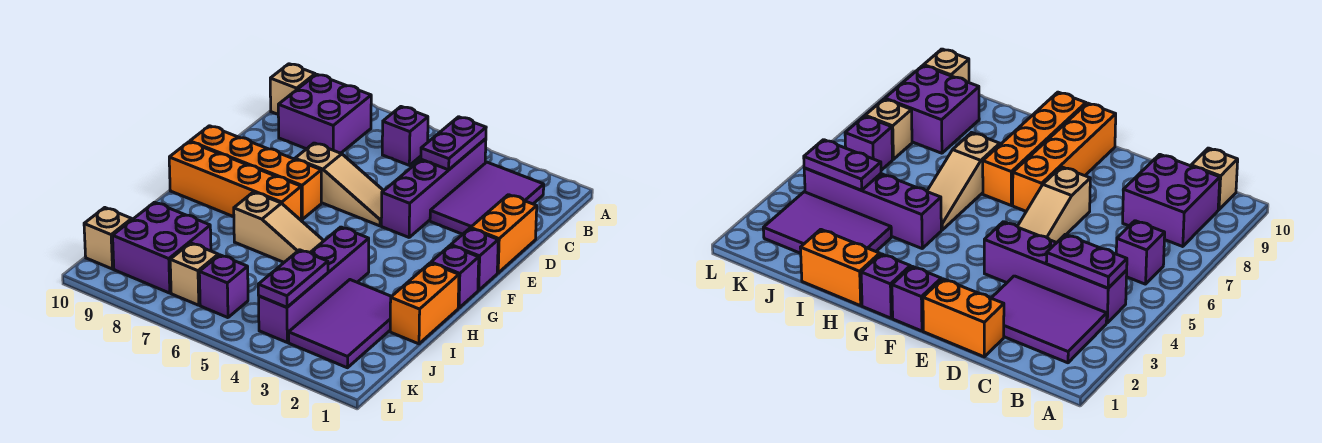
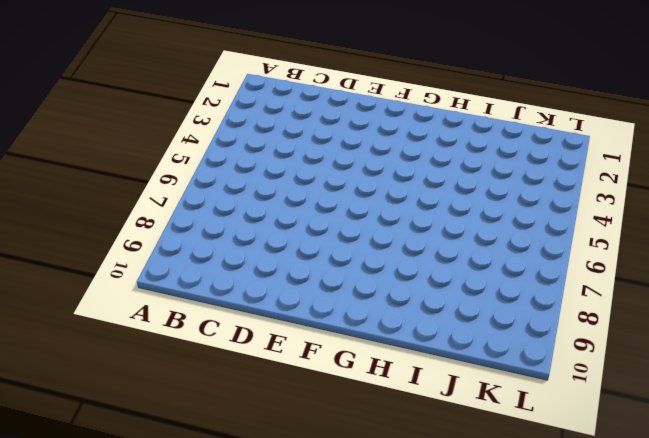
none -> purple 2x3 tile [430,162,544,234]
none -> purple 1x4 brick [381,139,486,237]
none -> purple 1x1 brick [382,107,428,165]

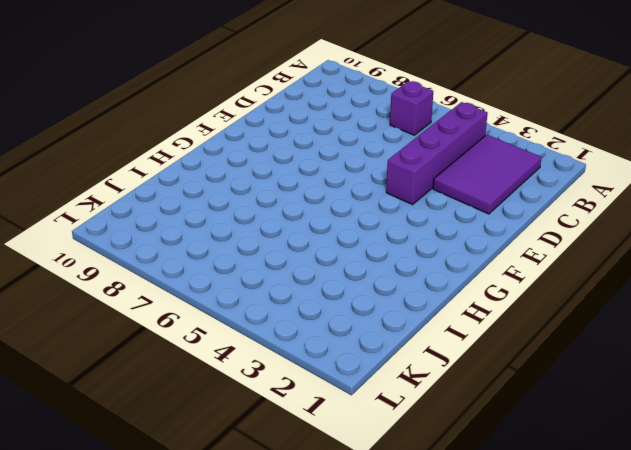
none -> purple 2x2 brick [278,74,371,153]
none -> tan 1x1 brick [270,64,315,114]
none -> orange 1x2 brick [471,195,537,273]

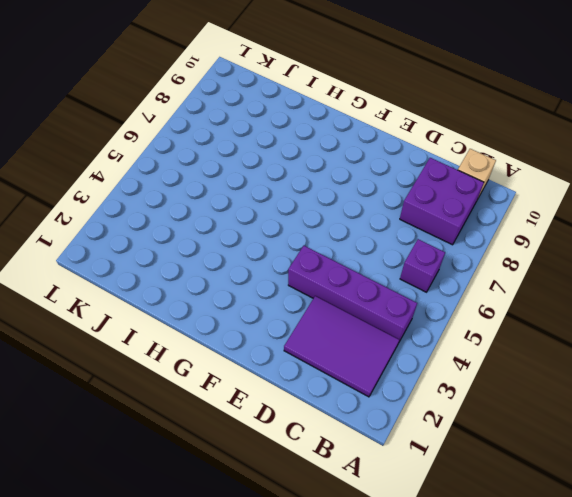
none -> orange 1x2 brick [471,195,537,273]
none -> tan 1x3 slope [295,143,384,226]
none -> purple 1x1 brick [451,228,498,290]

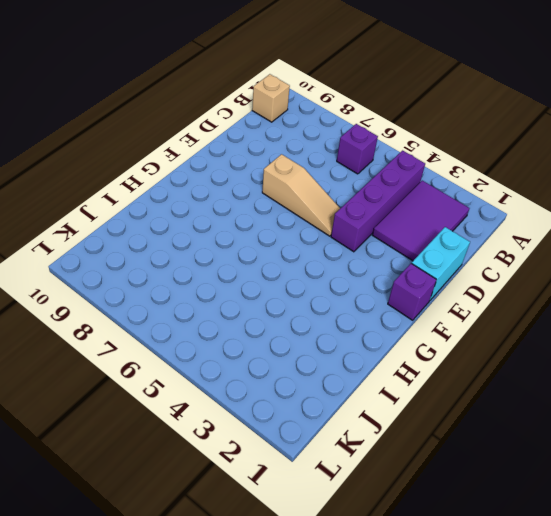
cyan 1x2 brick [412,227,470,300] -> orange 1x2 brick [471,195,537,273]
none -> purple 2x2 brick [278,74,371,153]
none -> orange 1x4 brick [190,126,321,219]
none -> purple 1x1 brick [431,246,479,308]

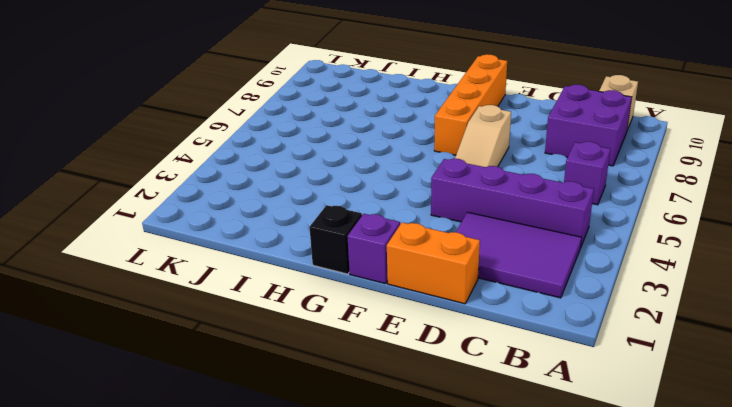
black 1x1 brick [309,205,362,274] -> purple 1x1 brick [431,246,479,308]
none -> orange 1x4 brick [169,142,301,220]
none -> orange 1x2 brick [390,263,459,344]
none -> purple 1x4 brick [259,227,369,342]

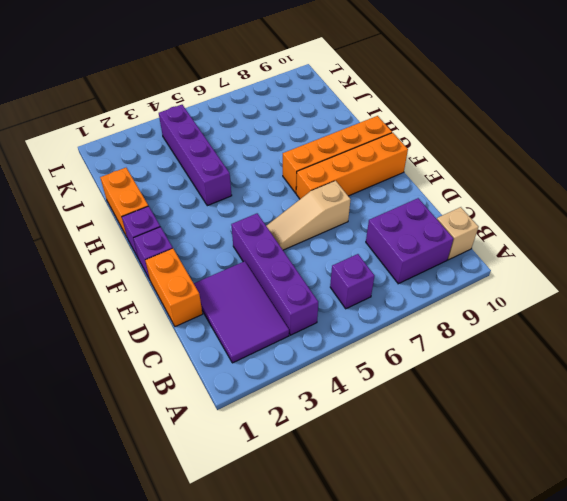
none -> tan 1x3 slope [234,192,324,262]
none -> purple 2x3 tile [289,280,391,368]
none -> purple 2x2 brick [113,202,211,293]

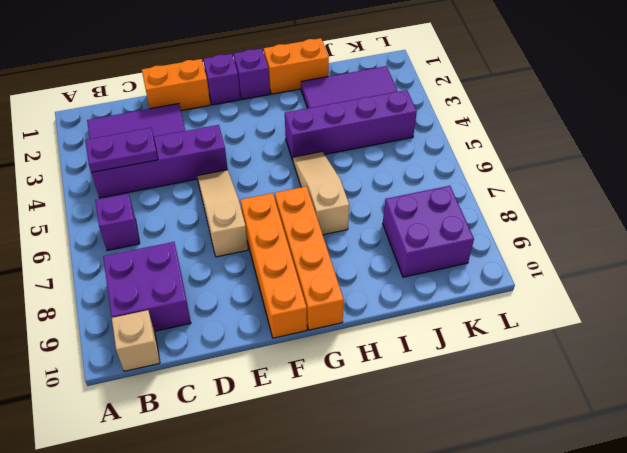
none -> purple 1x1 brick [199,255,248,318]
none -> tan 1x1 brick [170,243,218,305]
none -> tan 1x1 brick [84,208,132,269]

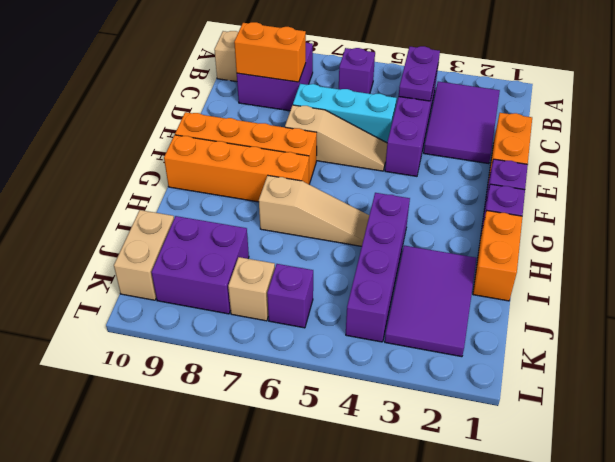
orange 1x2 brick [234,22,306,82] -> none
cyan 1x3 brick [293,84,397,143] -> none
tan 1x2 brick [114,210,174,300] -> tan 1x1 brick [84,208,132,269]
none -> purple 1x2 plate [258,250,328,307]

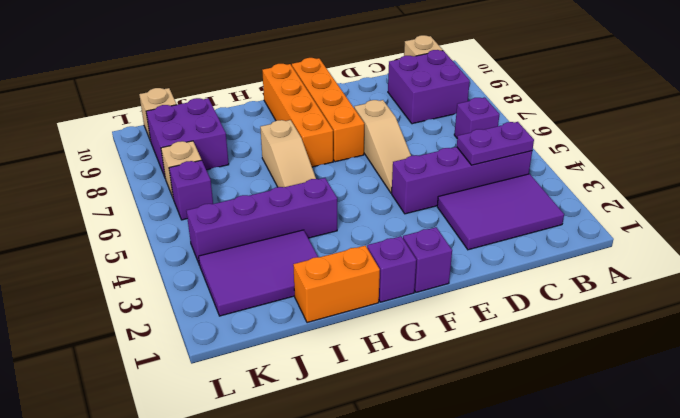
none -> orange 1x2 brick [471,195,537,273]
none -> purple 1x2 plate [258,250,328,307]

